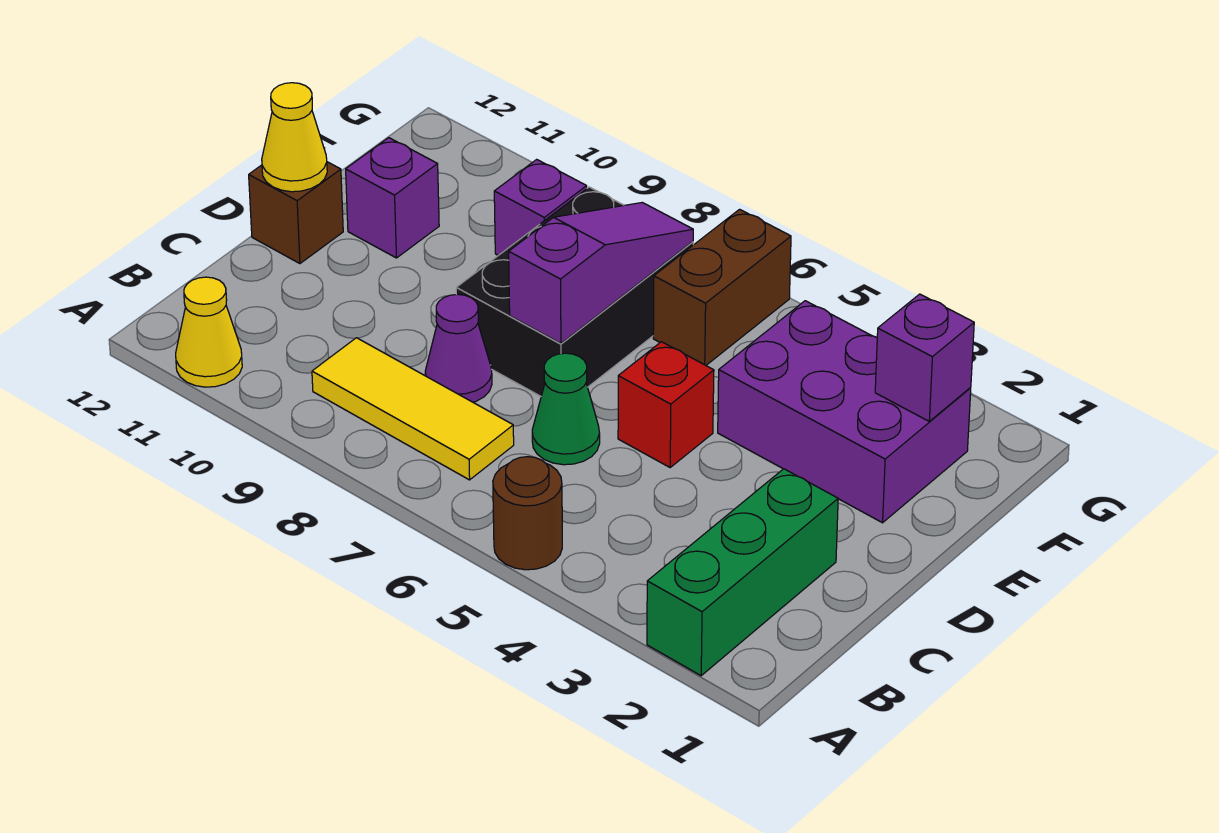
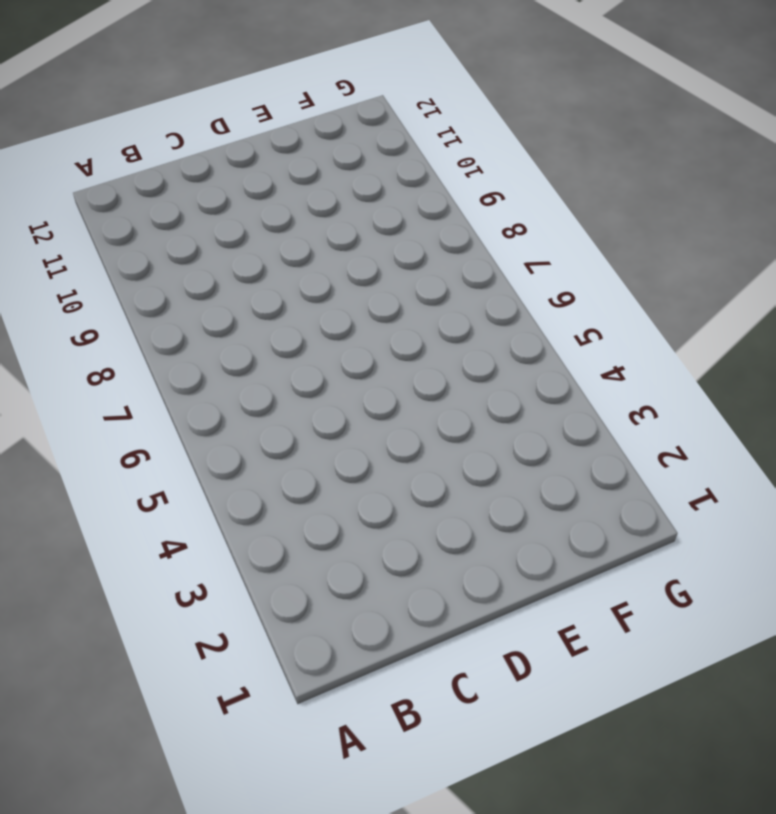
none -> green 1x3 brick [647,469,838,676]
none -> brown 1x1 round brick [493,457,562,570]
none -> yellow 1x1 cone [176,277,242,387]

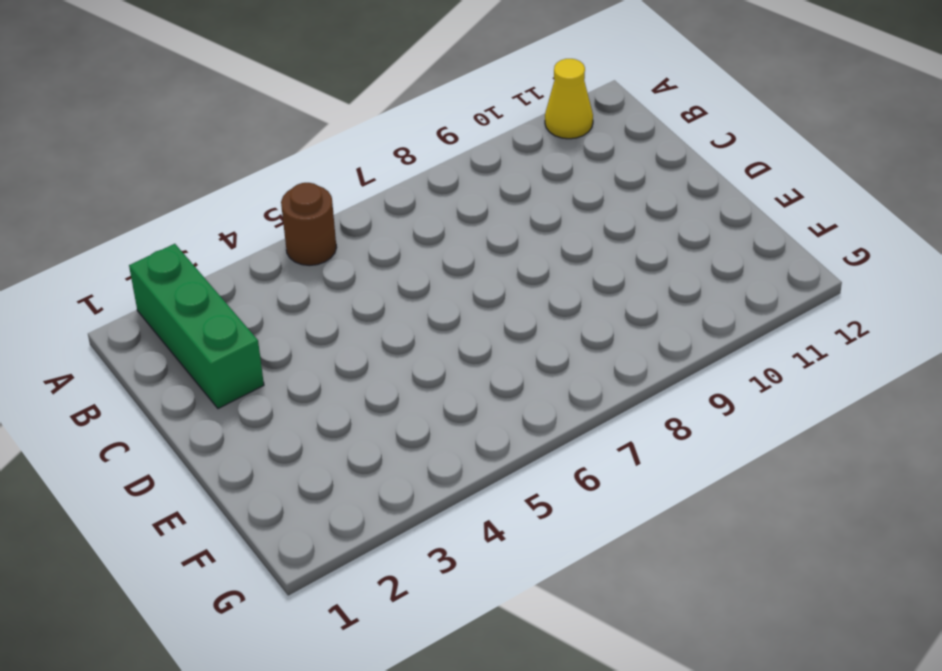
none -> yellow 1x3 tile [312,338,514,480]
none -> green 1x1 cone [532,353,600,465]
none -> purple 1x1 cone [425,294,492,402]

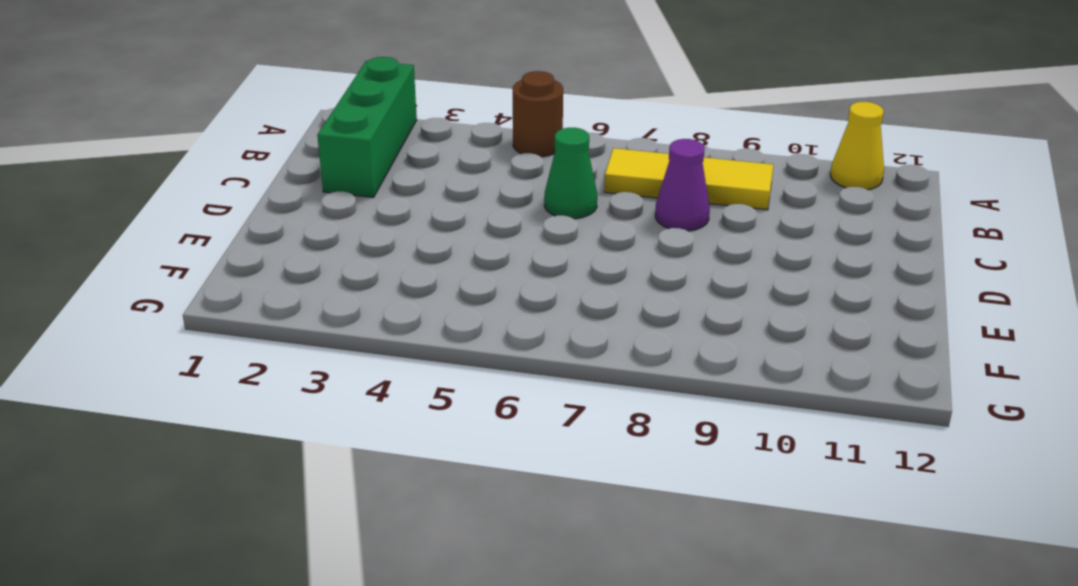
none -> red 1x1 brick [618,342,714,467]
none -> black 2x3 brick [456,187,693,396]
none -> brown 1x1 brick [249,162,343,264]

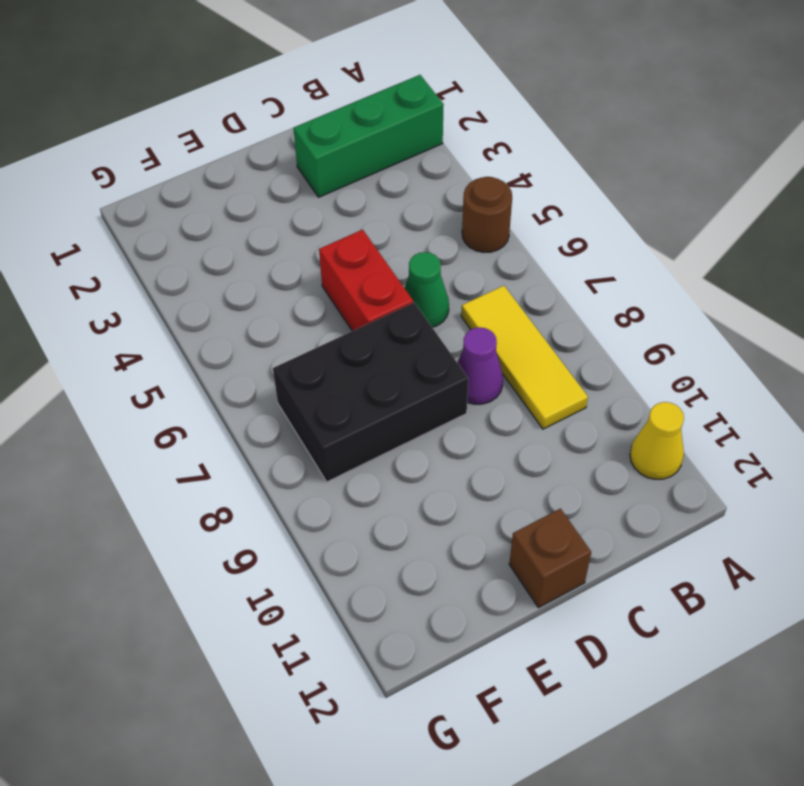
red 1x2 brick [319,230,413,331] -> red 1x1 brick [618,342,714,467]
none -> purple 2x3 brick [718,301,971,523]
none -> purple 1x1 brick [346,138,439,258]
none -> brown 1x2 brick [653,209,791,365]

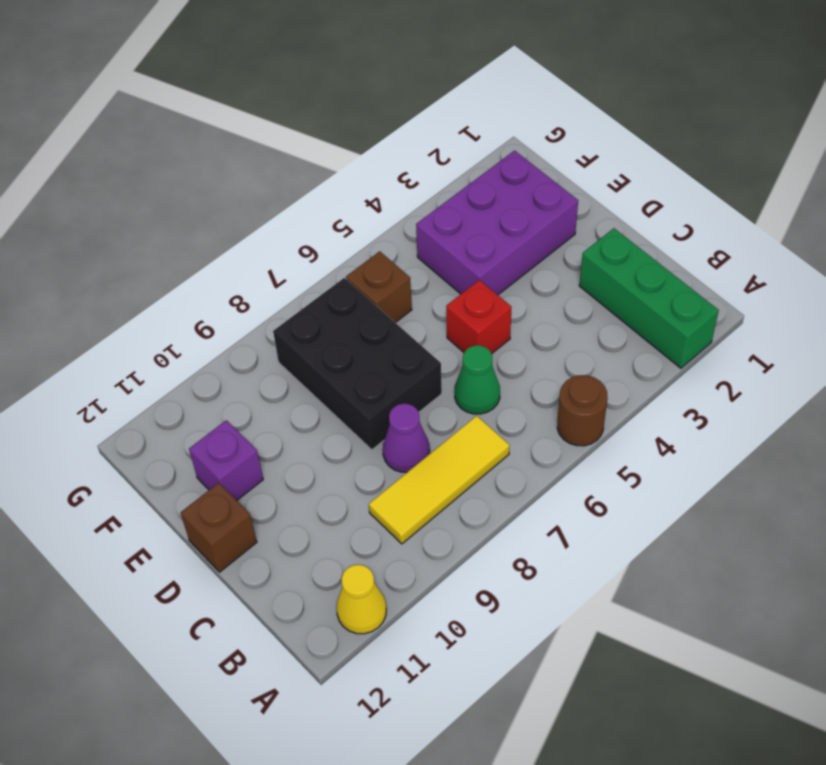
brown 1x1 brick [346,251,412,323] -> brown 1x2 brick [653,209,791,365]
none -> purple 1x1 brick [494,159,587,255]
none -> purple 1x3 slope [509,203,693,344]
none -> yellow 1x1 cone [262,83,327,192]

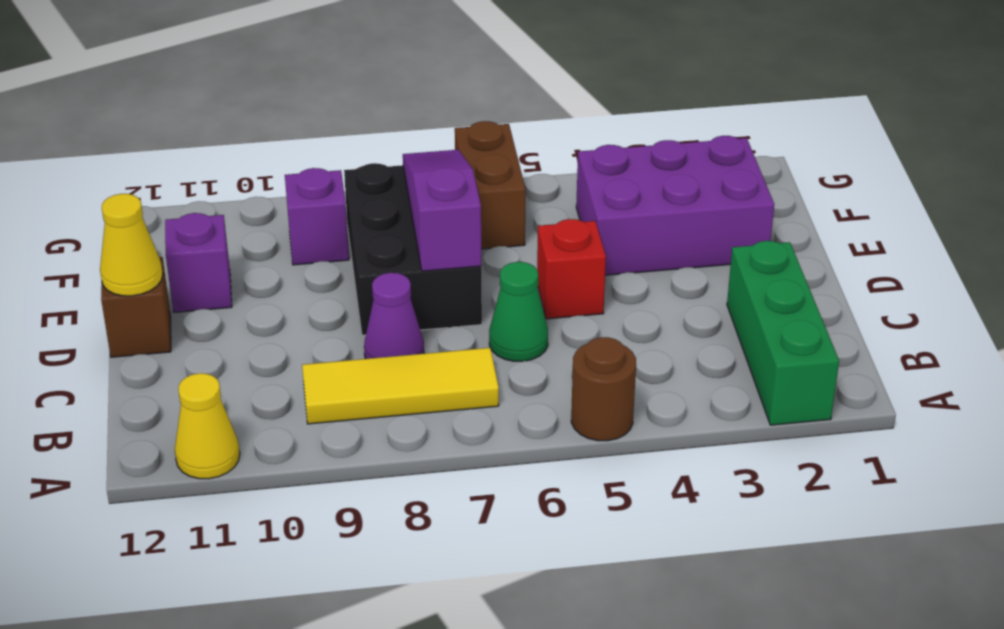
none -> purple 1x1 brick [875,294,974,421]

